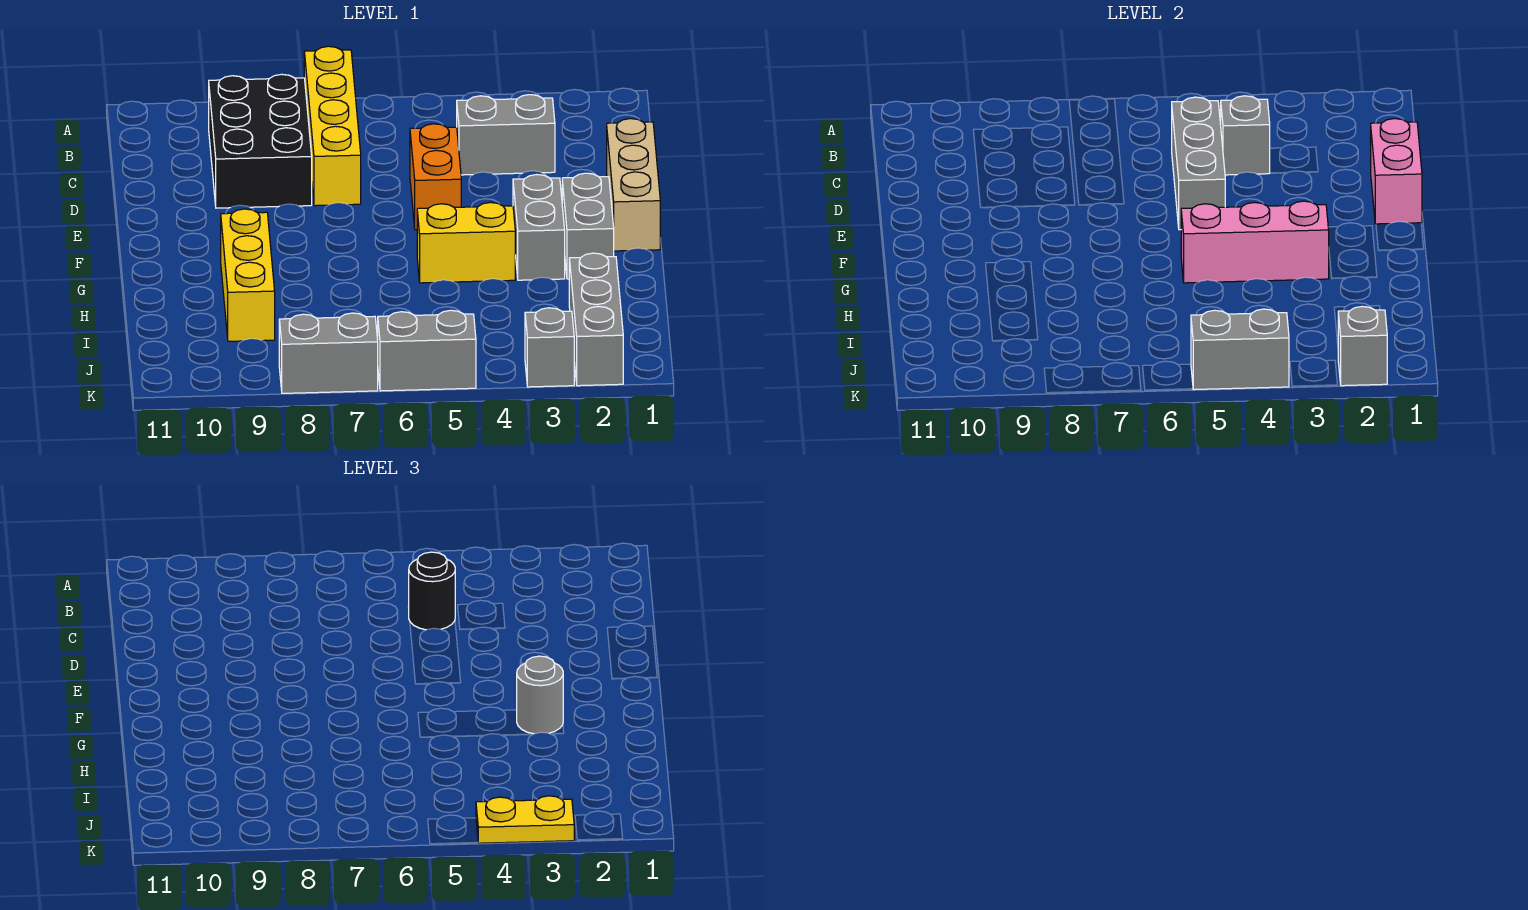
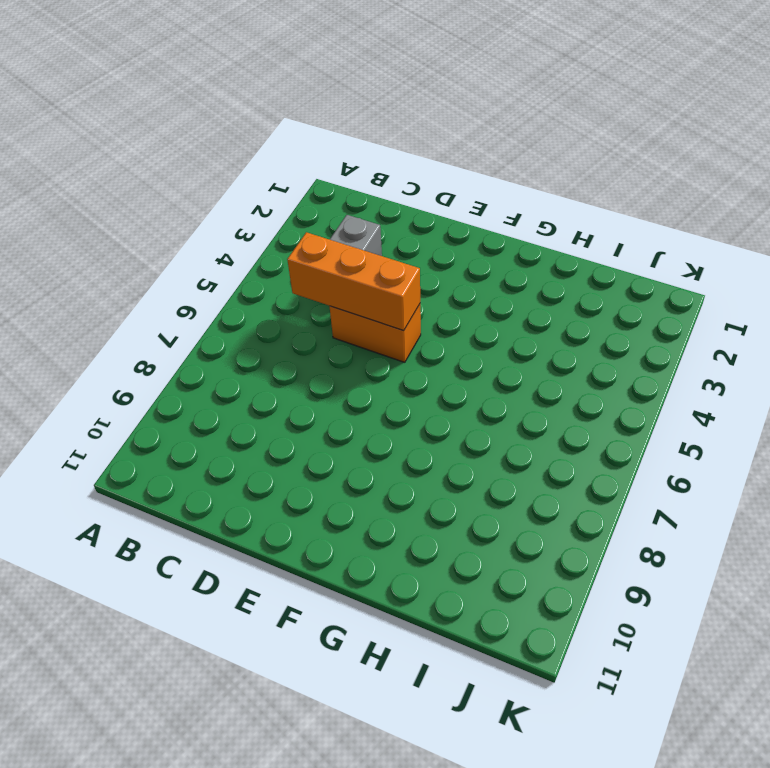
orange 1x3 brick [287,232,420,331] -> grey 1x3 brick [1172,97,1225,230]
none -> yellow 1x4 brick [304,46,361,206]
none -> black 2x3 brick [209,74,312,208]
none -> tan 1x3 brick [607,119,660,251]

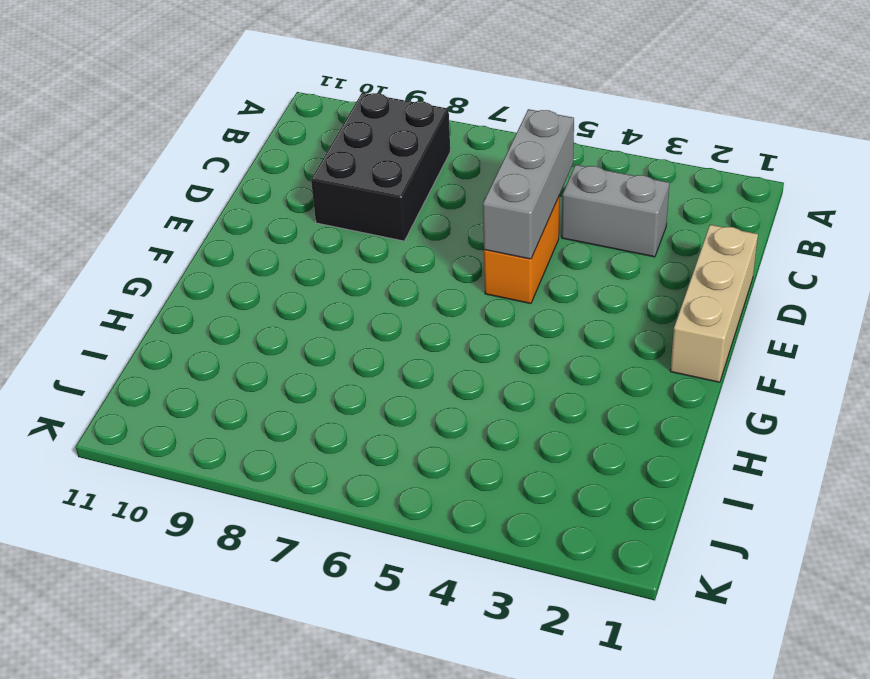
none -> yellow 1x4 brick [304,46,361,206]
none -> grey 1x2 brick [562,173,614,279]
none -> grey 1x2 brick [513,175,565,280]

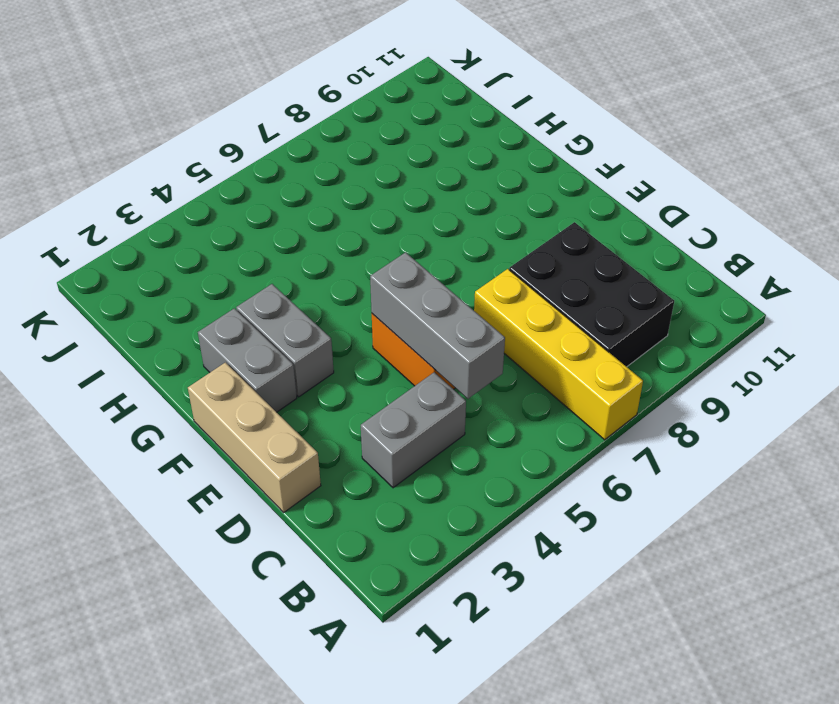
none -> yellow 1x2 brick [417,202,515,283]
none -> yellow 1x3 brick [221,209,275,341]
none -> grey 1x3 brick [569,253,623,386]

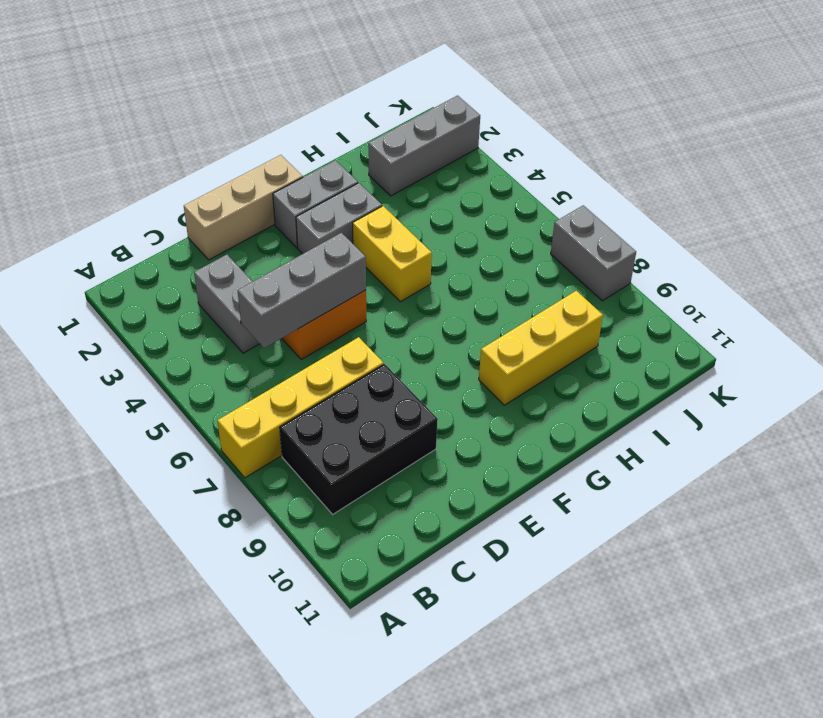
none -> grey 1x1 brick [525,308,574,387]
none -> grey 1x2 brick [378,310,476,391]
none -> grey 1x1 brick [1221,96,1270,175]

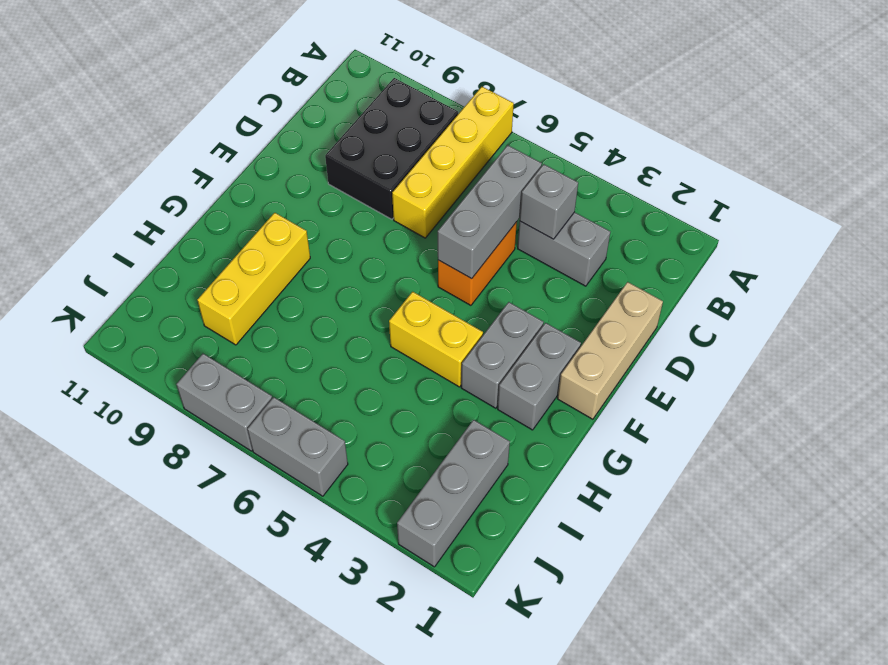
none -> grey 1x1 brick [525,308,574,387]
none -> pink 1x2 brick [1371,119,1422,224]
none -> pink 1x3 brick [1181,201,1329,283]

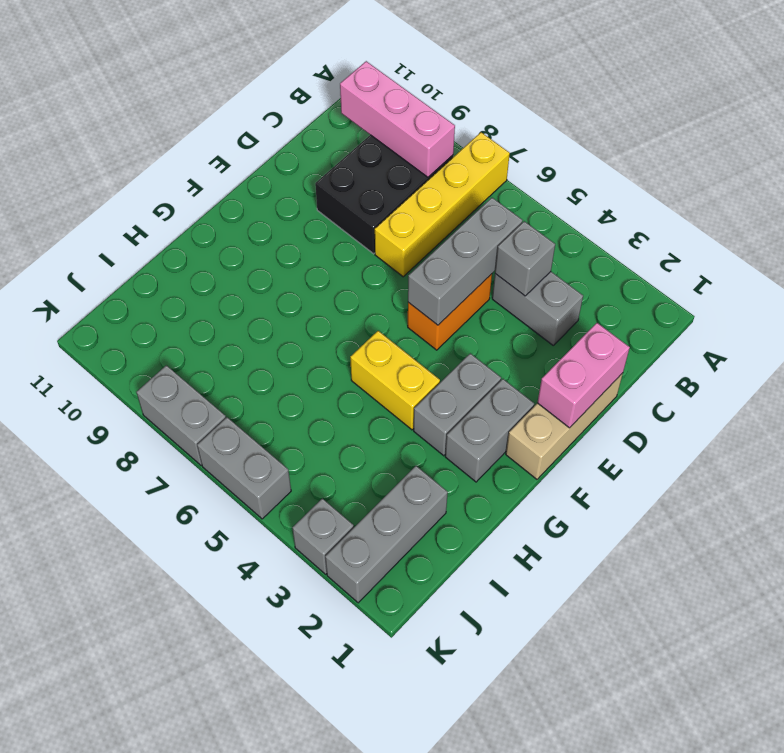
pink 1x3 brick [340,61,455,177] -> pink 1x3 brick moved to [1181,201,1329,283]
none -> yellow 1x3 brick [221,209,275,341]
none -> grey 1x1 brick [1338,307,1387,386]
none -> grey 1x2 brick [1191,309,1289,390]

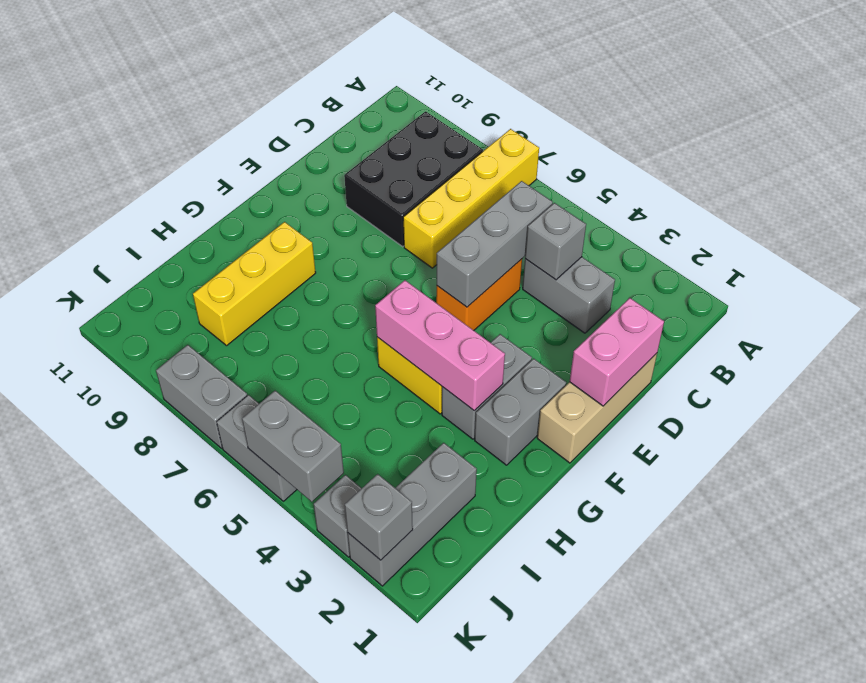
none -> black 1x1 round brick [409,552,455,630]
none -> grey 1x1 round brick [517,656,563,734]
none -> yellow 1x2 plate [476,796,574,843]

